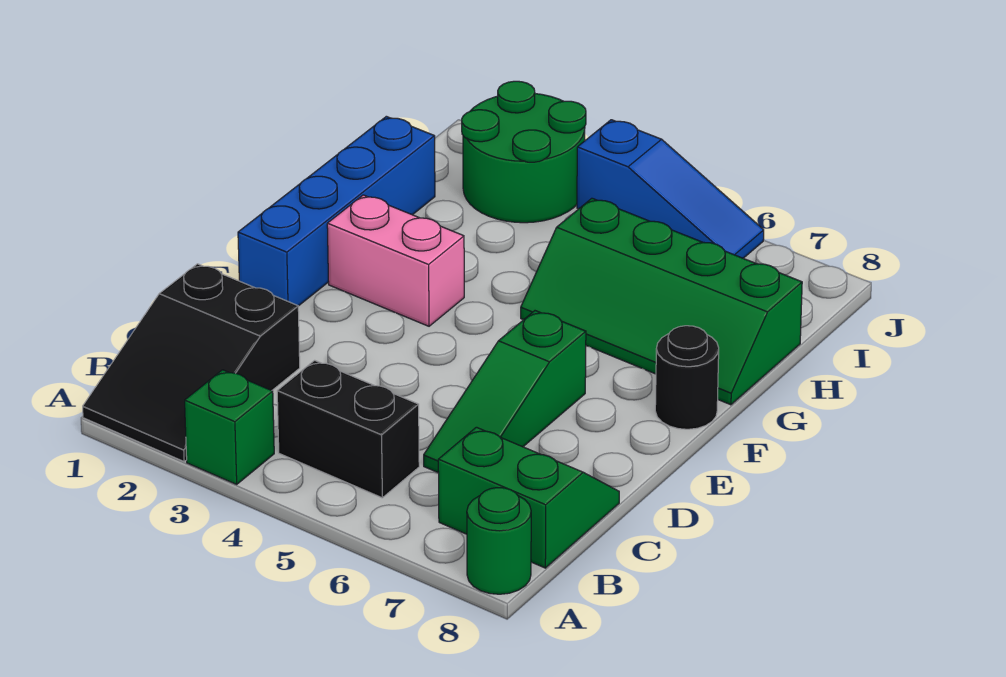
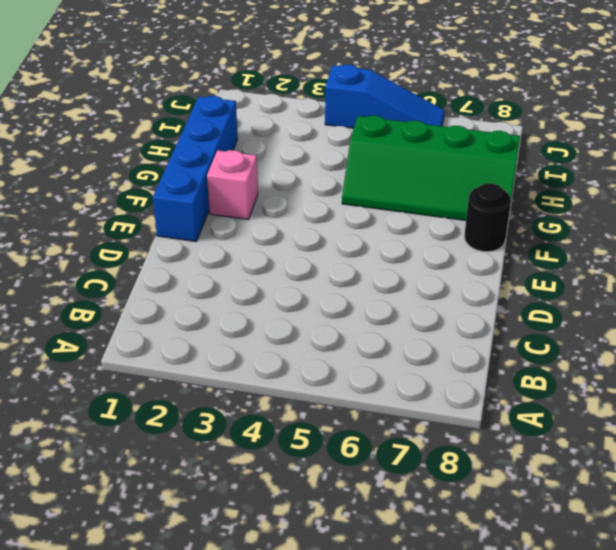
pink 1x1 brick [207,150,258,220] -> pink 1x2 brick [327,195,464,326]
none -> black 2x3 slope [83,264,300,462]
none -> green 1x1 brick [185,370,274,484]
none -> green 1x1 round brick [467,488,531,594]

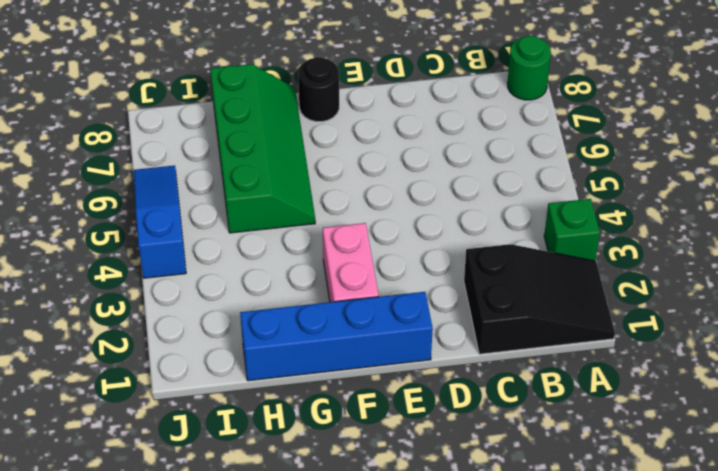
none -> black 1x2 brick [277,360,419,498]
none -> green 2x2 slope [438,427,619,568]
none -> green 1x3 slope [424,311,586,473]

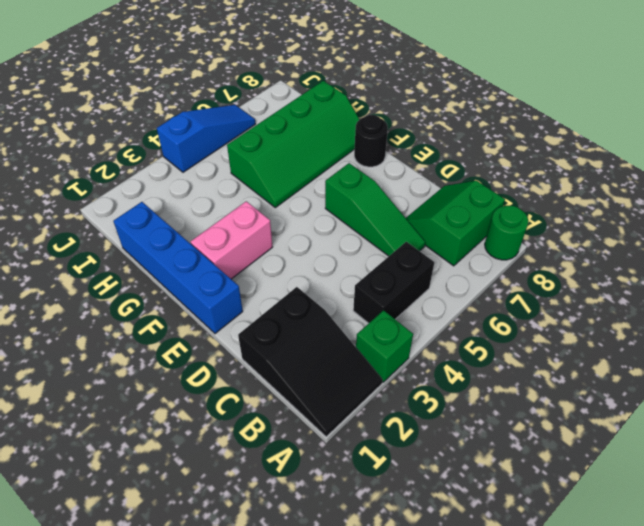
none -> green 2x2 round brick [462,81,586,223]

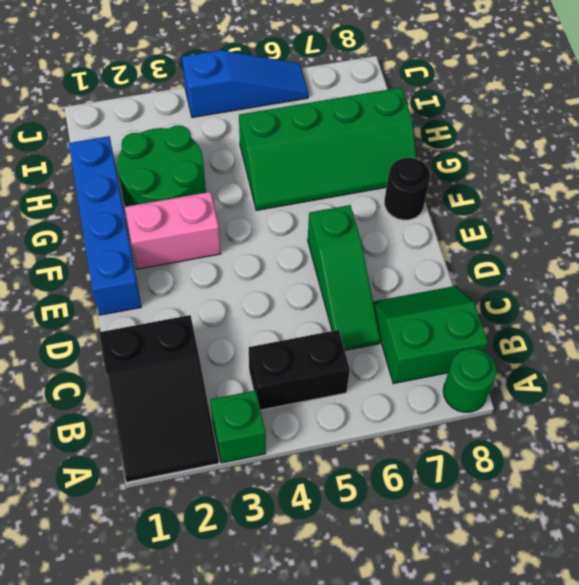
green 2x2 round brick [118,126,206,206] -> green 2x2 round brick moved to [462,81,586,223]

